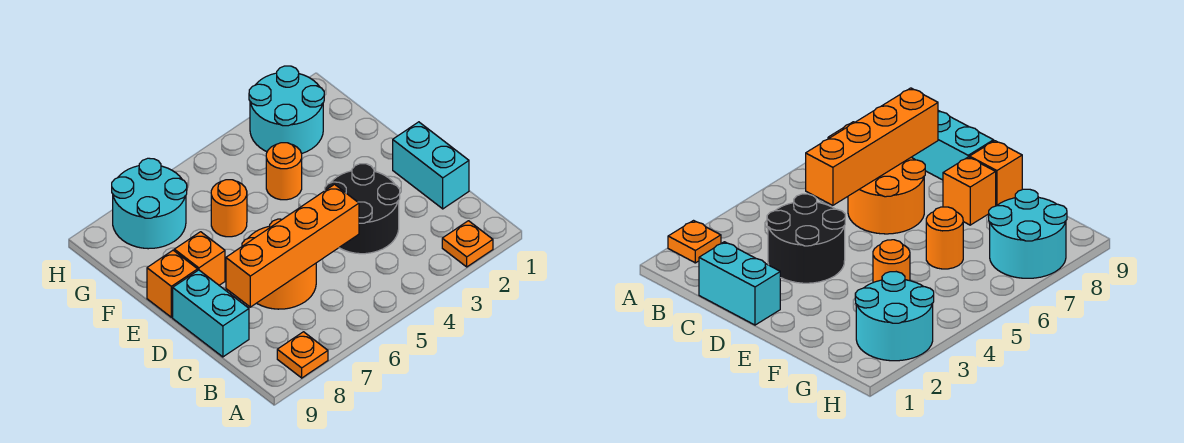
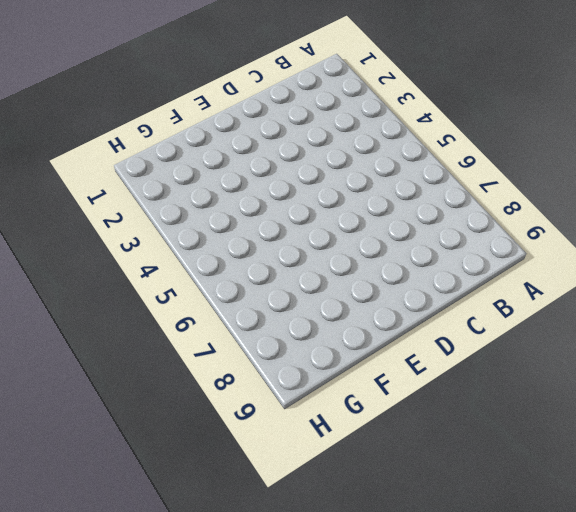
none -> orange 1x1 plate [442,221,493,267]
none -> orange 1x1 plate [277,332,328,378]
none -> cyan 1x2 brick [393,122,469,209]

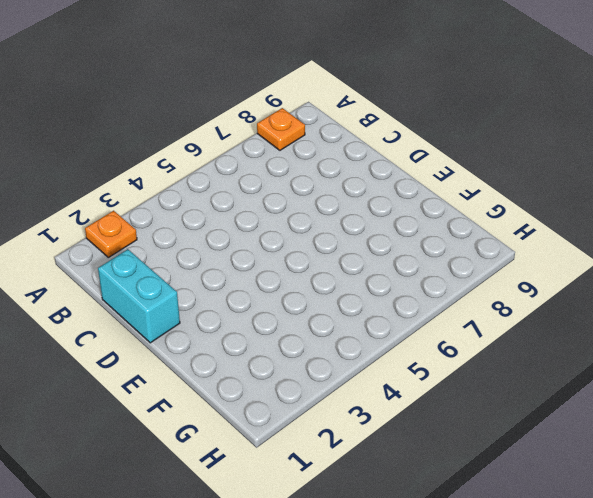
none -> black 2x2 round brick [325,164,400,254]
none -> orange 2x2 round brick [242,219,316,309]
none -> cyan 1x2 brick [173,270,249,357]

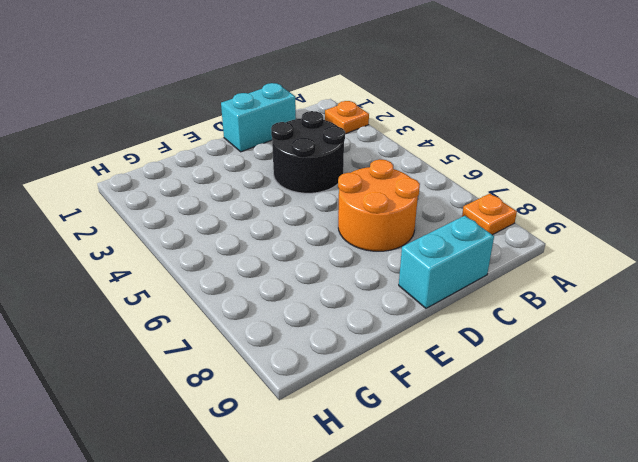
none -> orange 1x1 brick [174,232,225,285]
none -> orange 1x1 brick [147,250,198,317]
none -> orange 1x1 round brick [266,143,302,200]

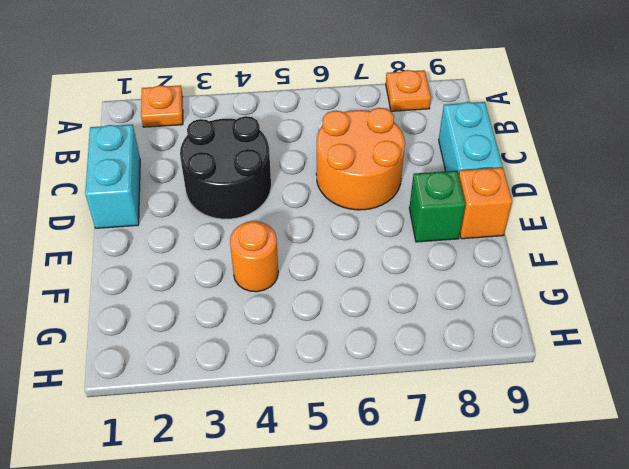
green 1x1 brick [409,171,465,242] -> orange 1x1 brick [174,232,225,285]
none -> orange 1x1 round brick [211,180,247,237]
none -> cyan 2x2 round brick [249,66,324,154]
none -> cyan 2x2 round brick [112,158,187,249]

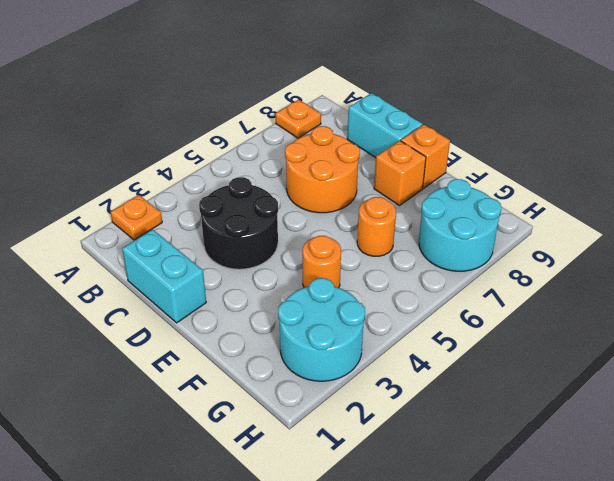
none -> orange 1x4 brick [226,184,359,307]

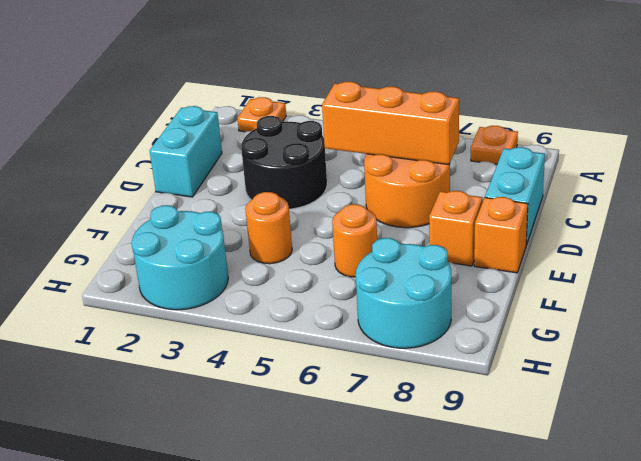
orange 1x3 brick [322,82,459,165] -> orange 1x4 brick [226,184,359,307]

